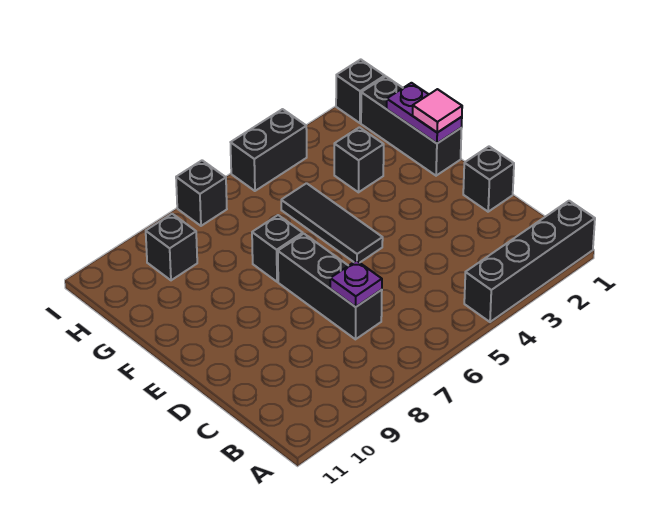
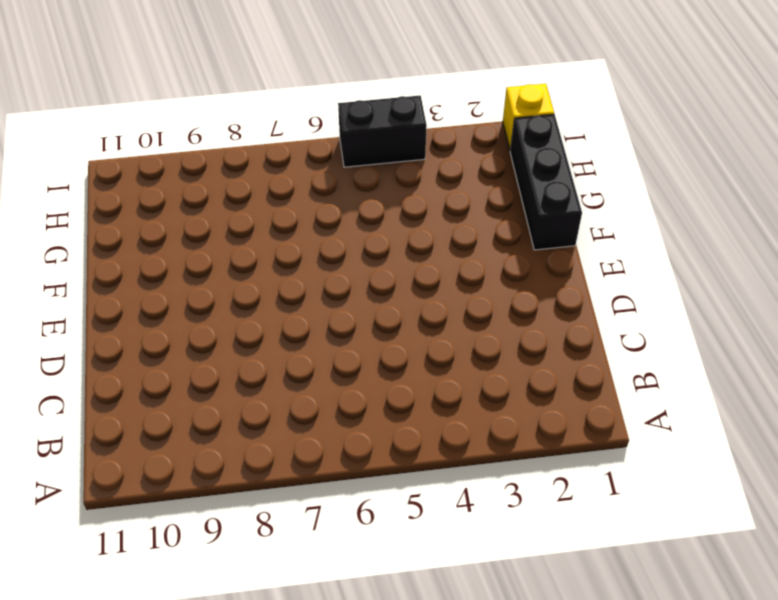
yellow 1x1 brick [503,84,554,150] -> black 1x1 brick [336,59,385,123]
none -> black 1x4 brick [464,201,595,322]
none -> black 1x3 brick [278,234,382,339]
none -> black 1x1 brick [463,147,514,212]

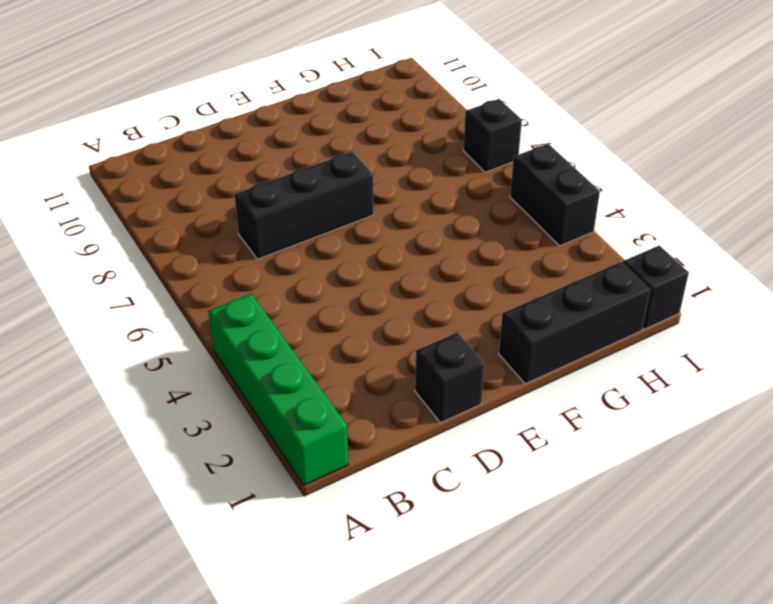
green 1x4 brick [208,294,348,485] -> black 1x4 brick [464,201,595,322]
none -> black 1x3 tile [281,183,383,263]
none -> black 1x1 brick [252,215,303,282]
none -> black 1x1 brick [334,127,384,192]

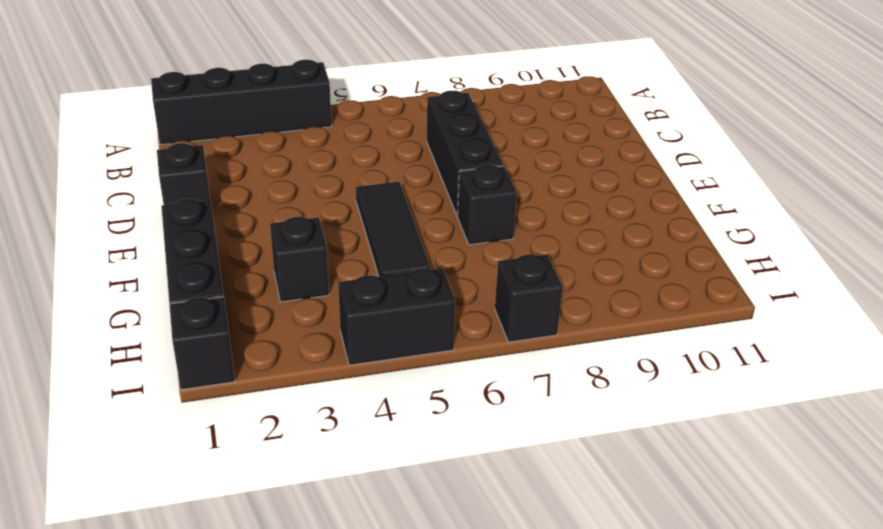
none -> black 1x1 brick [146,214,197,280]
none -> purple 1x1 plate [330,261,382,307]
none -> purple 1x2 plate [387,83,462,143]

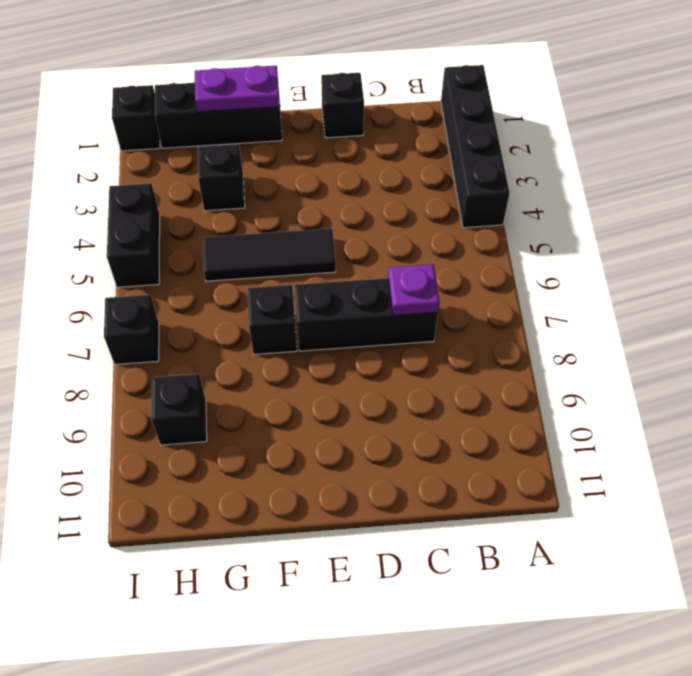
none -> pink 1x1 tile [413,89,462,132]

